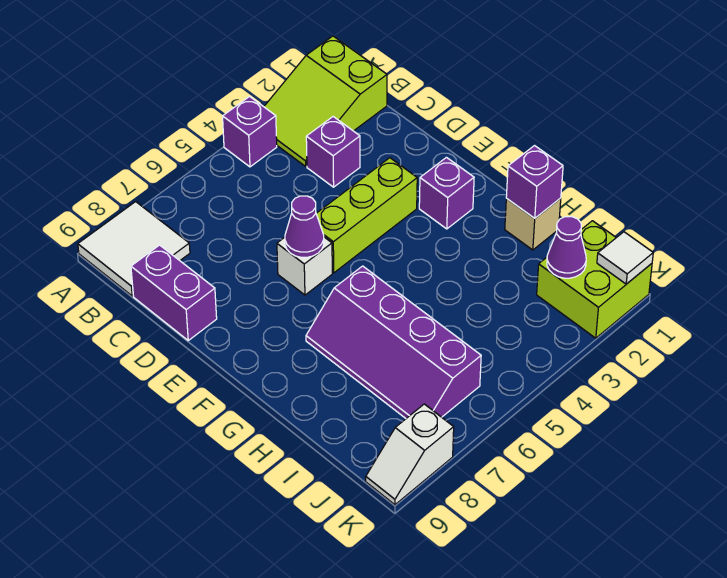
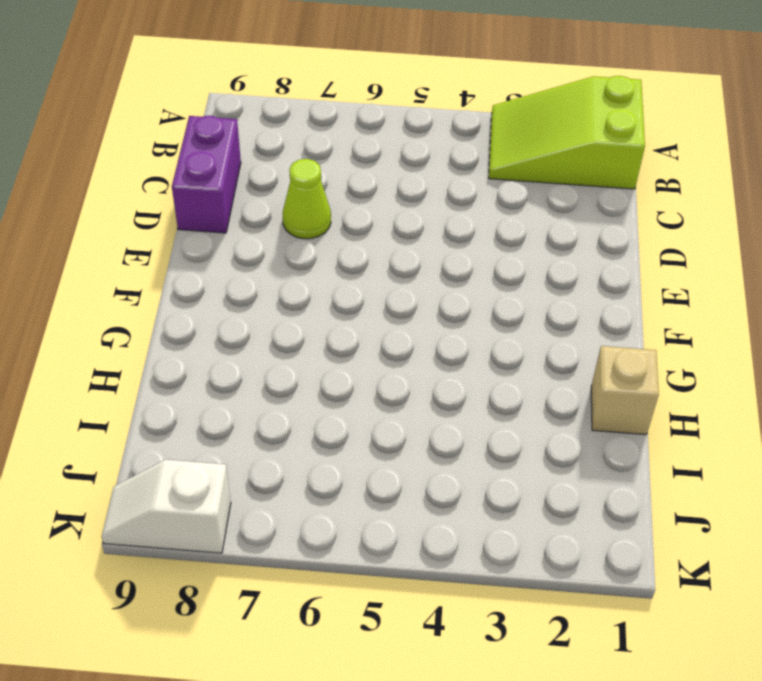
lime 1x1 cone [283,159,331,239] -> none
none -> purple 1x1 brick [223,97,277,167]
none -> white 2x2 tile [78,202,190,296]
none -> purple 1x1 brick [306,117,360,187]

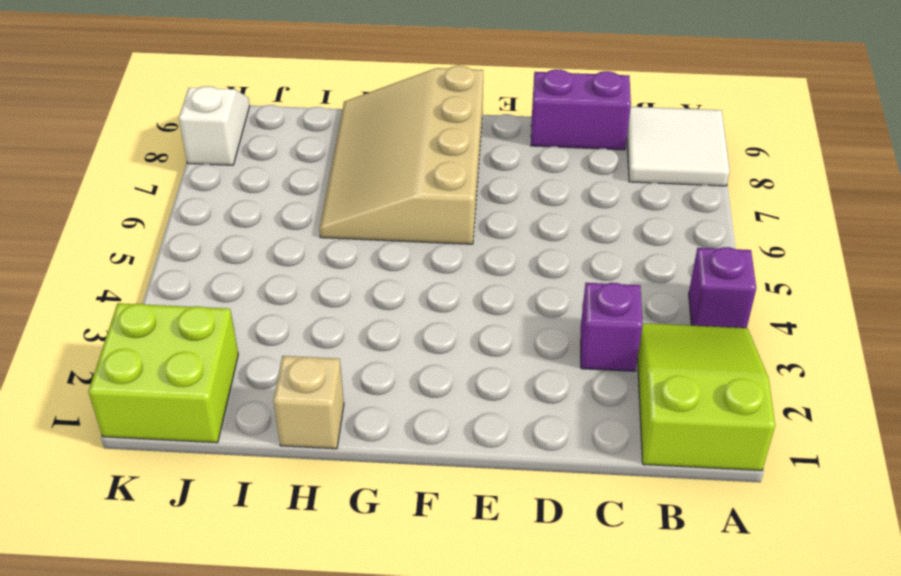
tan 3x4 slope [319,66,483,244] -> purple 2x4 slope [306,266,481,418]
none -> lime 1x3 brick [316,158,417,273]
none -> white 1x1 brick [277,237,332,295]
none -> purple 1x1 brick [419,157,474,229]

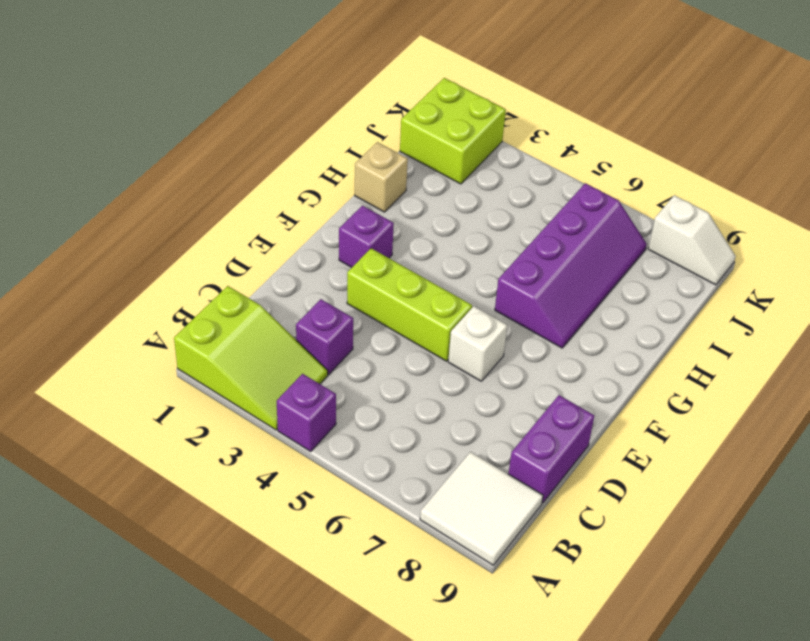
none -> purple 1x1 cone [285,196,324,257]
none -> purple 1x1 brick [506,146,563,218]
none -> purple 1x1 cone [547,217,586,278]

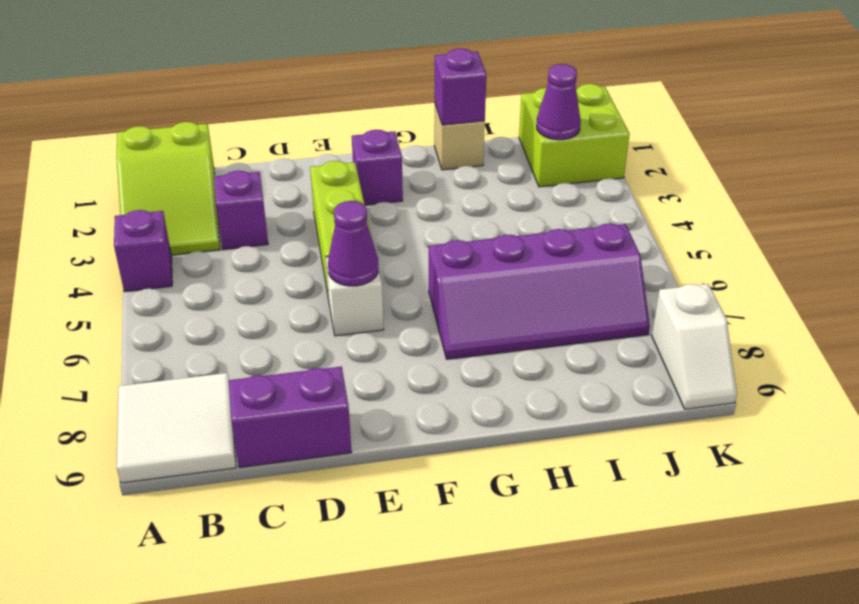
none -> white 1x1 tile [597,232,653,284]

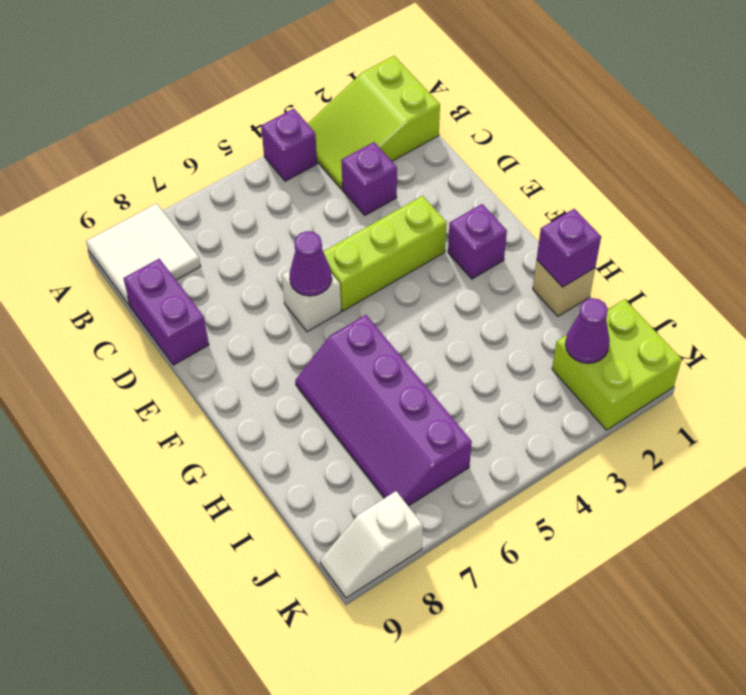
none -> white 1x1 tile [597,232,653,284]

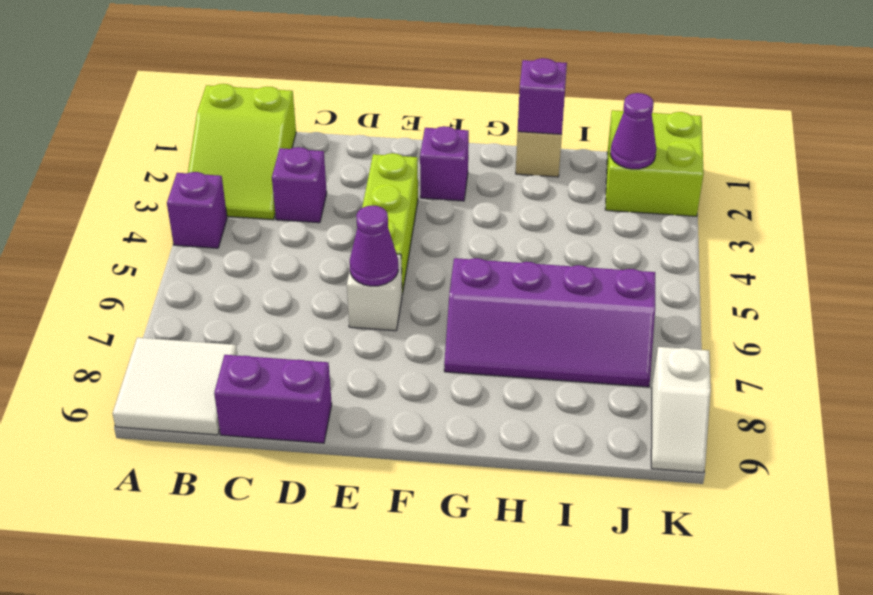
none -> white 1x1 tile [597,232,653,284]

